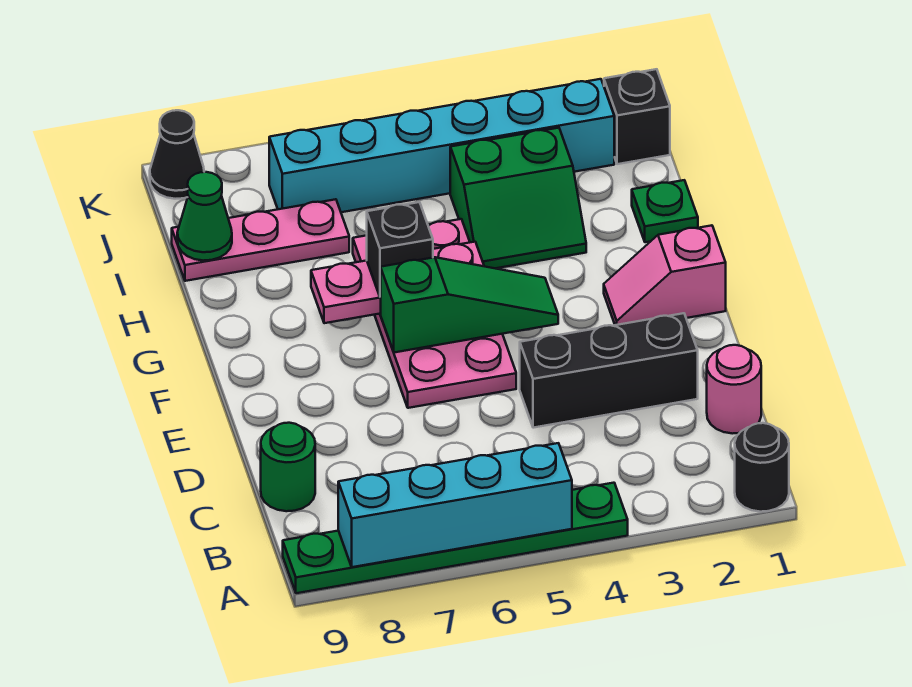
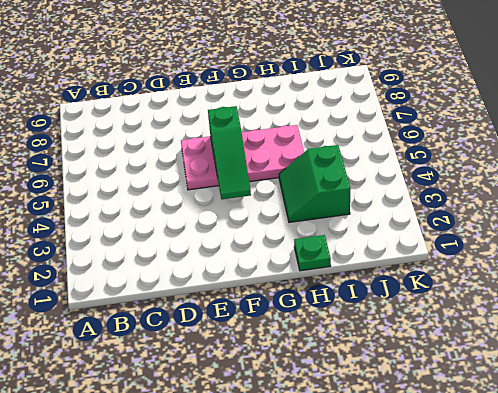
none -> black 1x1 round brick [735,423,789,512]
none -> green 1x6 plate [283,483,628,593]
none -> pink 1x1 round brick [707,345,761,434]

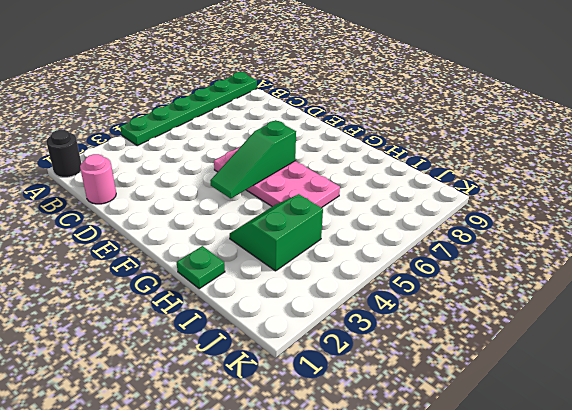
none -> green 1x1 round brick [261,423,315,511]
none -> black 1x3 brick [520,313,698,428]
none -> pink 1x2 slope [604,225,726,325]

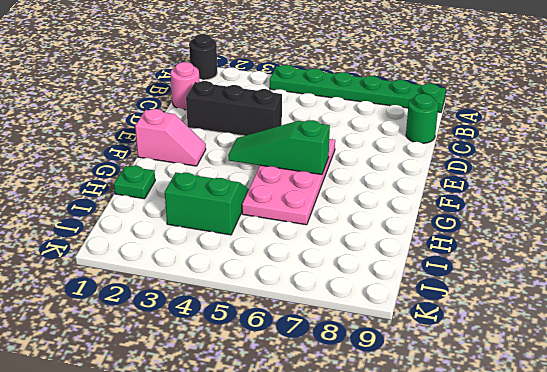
none -> pink 1x3 plate [172,199,349,281]
none -> black 1x1 brick [604,69,670,164]
none -> cyan 1x6 brick [269,79,614,212]

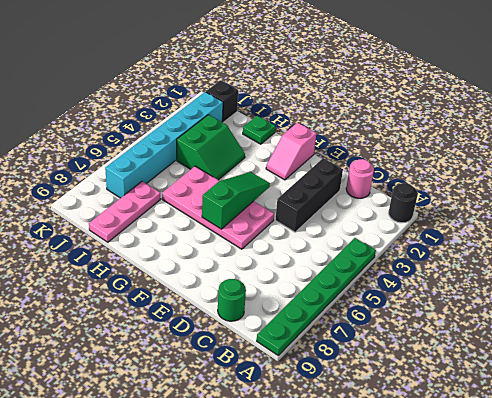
none -> black 1x1 cone [150,110,204,199]
none -> cyan 1x4 brick [338,443,572,567]
none -> pink 1x3 plate [311,242,484,323]

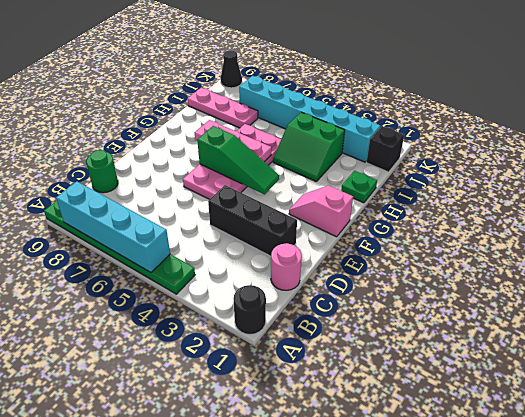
none -> green 1x1 cone [177,172,232,261]
none -> black 1x1 brick [367,202,433,297]

